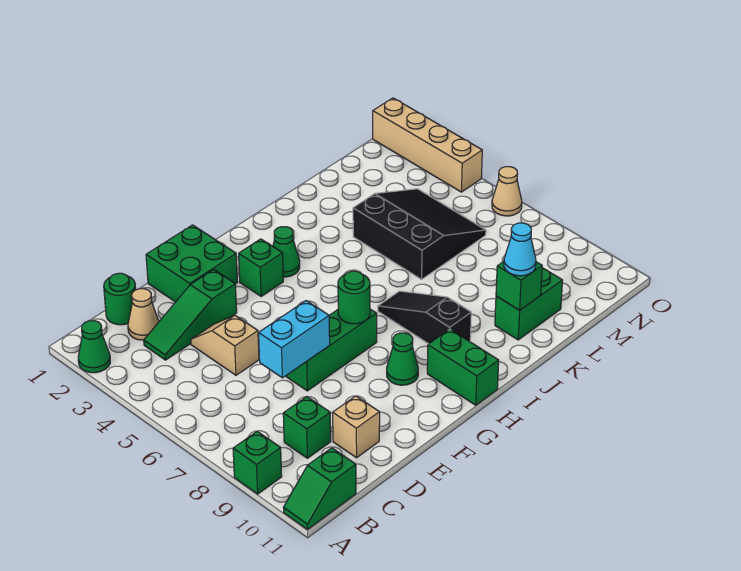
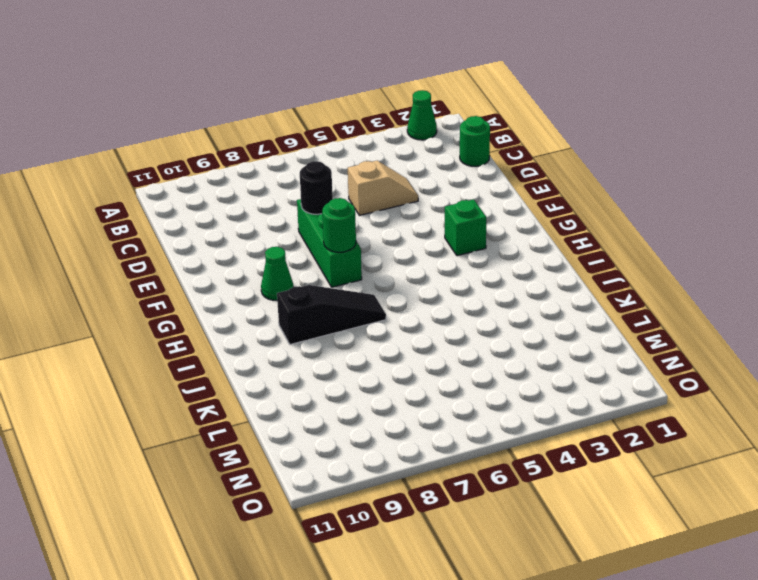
black 1x1 round brick [300,161,333,214] -> cyan 1x2 brick [259,301,330,378]
none -> green 1x1 brick [233,431,282,494]
none -> green 1x2 slope [284,448,356,529]
none -> tan 1x1 cone [128,289,159,340]

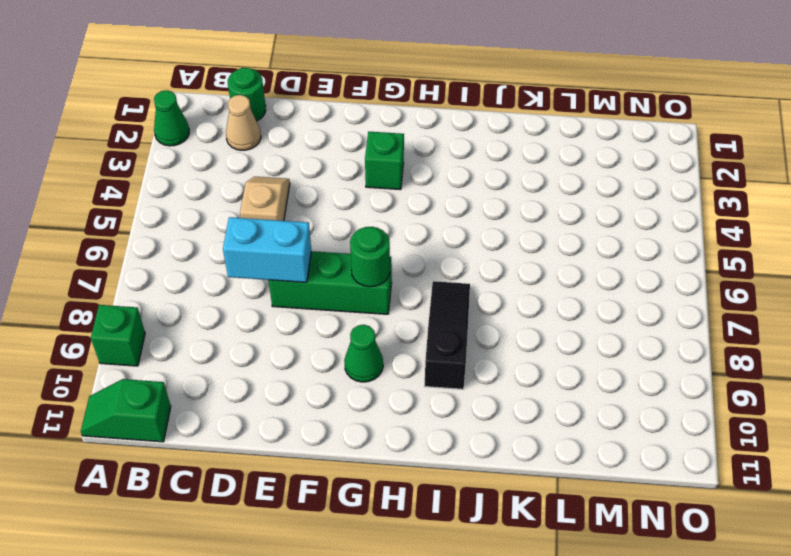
none -> green 1x3 slope [144,270,237,360]
none -> green 1x1 brick [283,397,331,458]
none -> tan 1x1 brick [333,396,380,458]

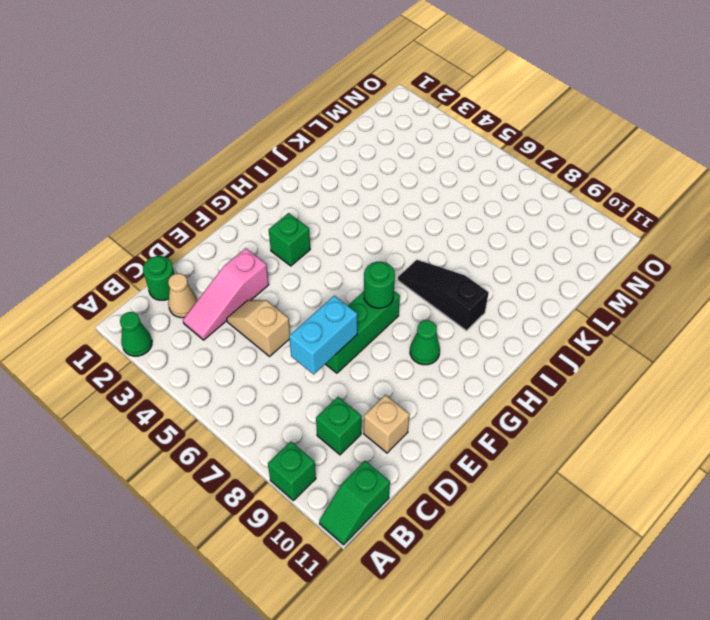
pink 1x3 slope [183,248,269,340] -> green 1x3 slope [144,270,237,360]
none -> green 2x2 brick [146,225,237,302]
none -> green 1x1 cone [273,227,300,277]
none -> green 1x2 brick [427,329,499,405]

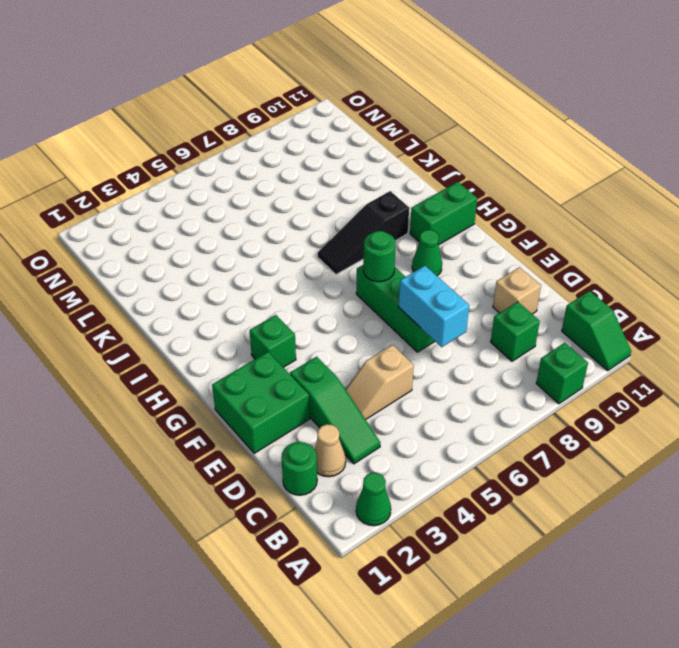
none -> green 1x1 cone [273,227,300,277]
none -> black 3x3 slope [353,189,486,279]
none -> green 1x2 brick [495,268,563,340]

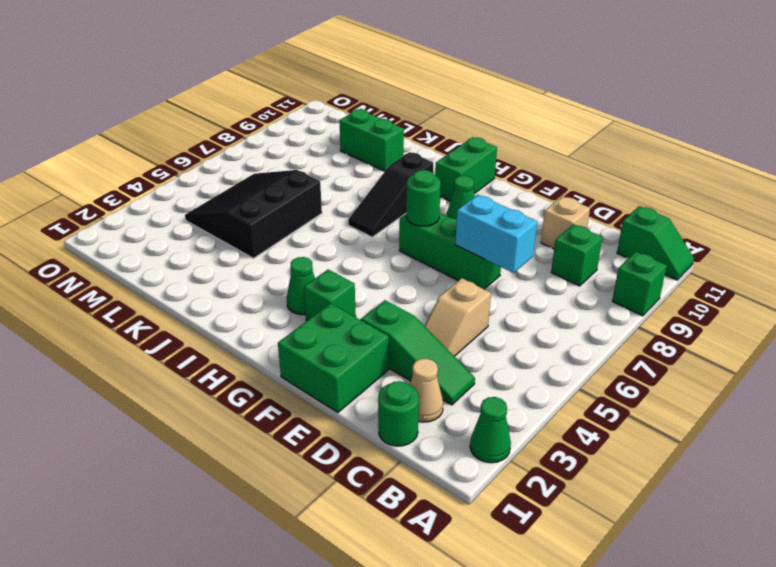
none -> tan 1x4 brick [373,98,482,192]
none -> tan 1x1 cone [492,167,522,216]
none -> green 1x1 brick [496,262,542,310]

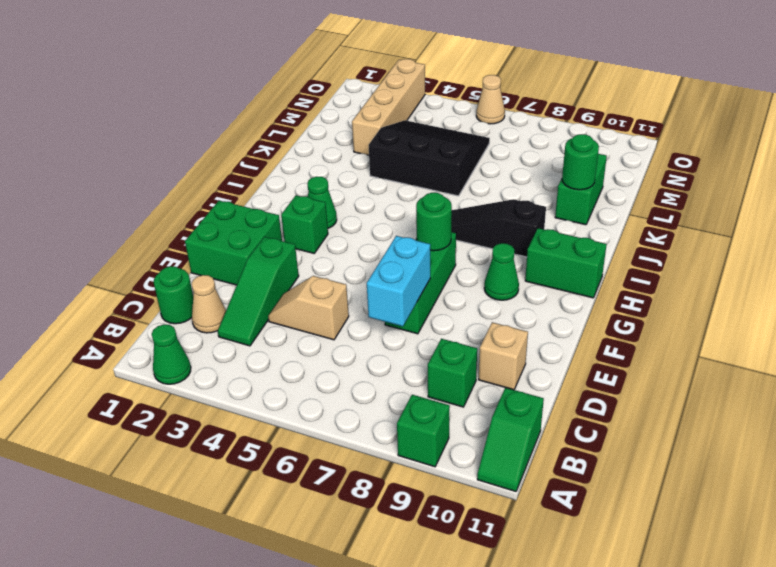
green 1x1 round brick [562,134,599,190] -> green 1x1 brick [496,262,542,310]
tan 1x4 brick [352,59,425,155] -> tan 1x4 brick turned to [373,98,482,192]
none -> cyan 1x1 cone [504,223,536,276]

